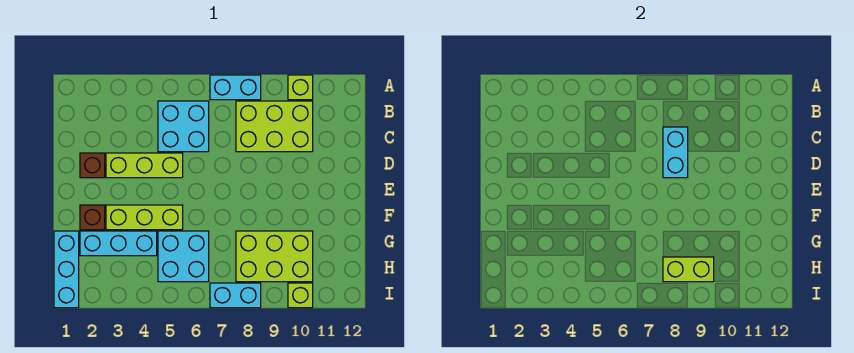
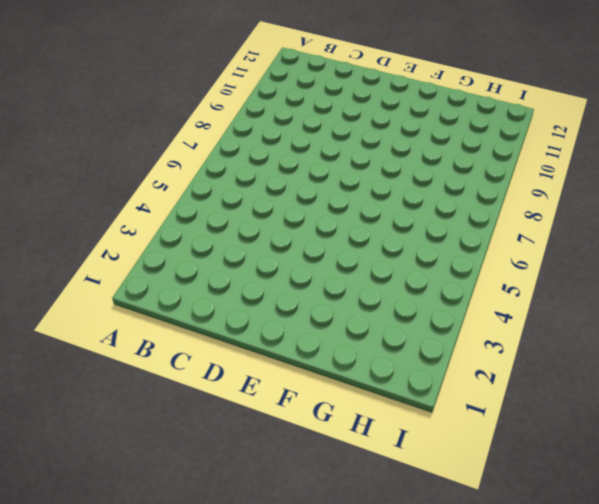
none -> cyan 1x2 brick [210,75,261,100]
none -> lime 1x1 brick [288,75,313,100]
none -> cyan 2x2 brick [158,101,209,152]

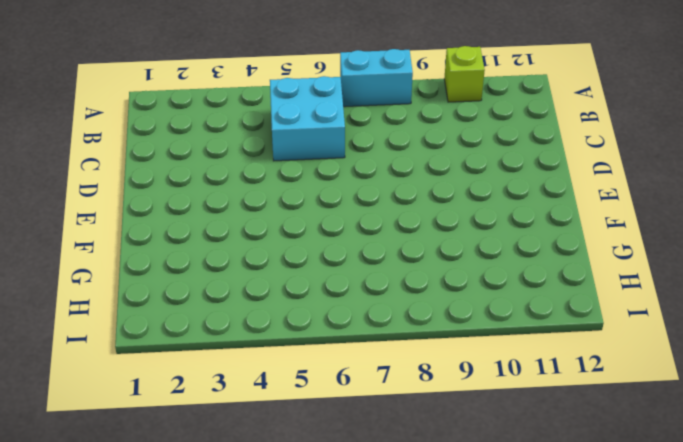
none -> lime 2x3 brick [236,101,313,152]
none -> brown 1x1 brick [80,153,105,178]
none -> lime 1x3 brick [106,153,183,178]

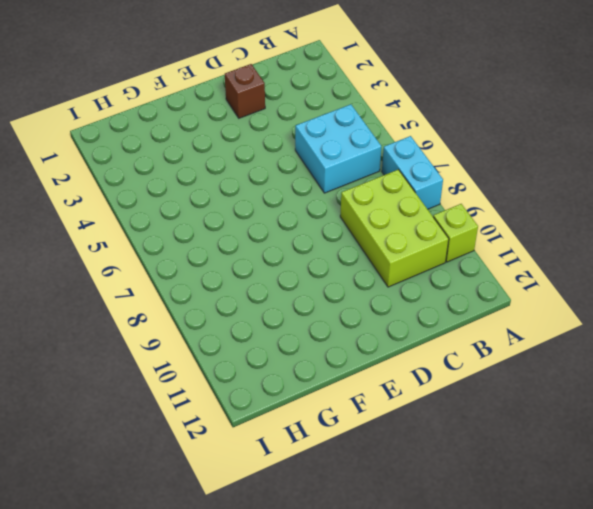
none -> lime 1x3 brick [106,153,183,178]
none -> brown 1x1 brick [80,205,105,230]
none -> lime 1x3 brick [106,205,183,230]

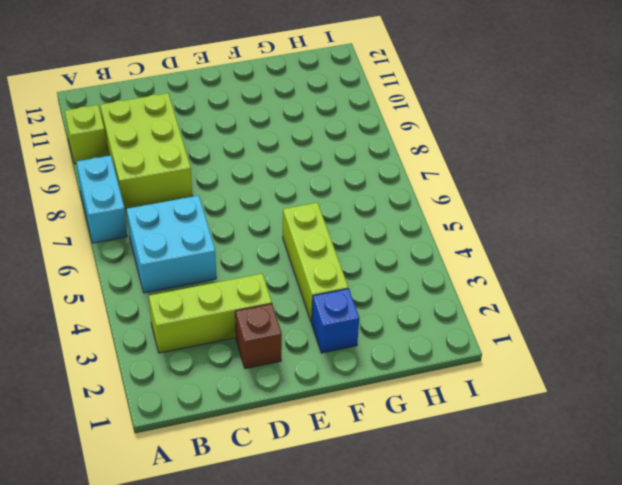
lime 1x3 brick [149,274,272,353] -> lime 1x3 brick turned to [106,153,183,178]
blue 1x1 brick [312,289,359,353] -> brown 1x1 brick [80,205,105,230]
none -> cyan 1x3 brick [54,231,79,308]
none -> cyan 1x3 brick [80,231,157,256]
none -> cyan 2x2 brick [158,231,209,282]

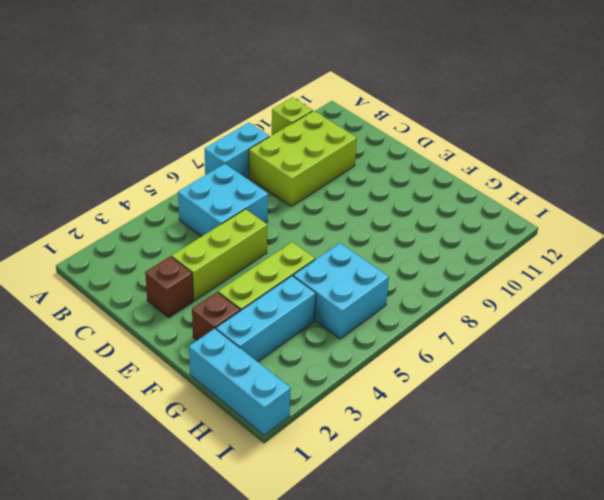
none -> lime 2x3 brick [236,231,313,282]
none -> cyan 1x2 brick [210,283,261,308]
none -> lime 1x1 brick [288,283,313,308]

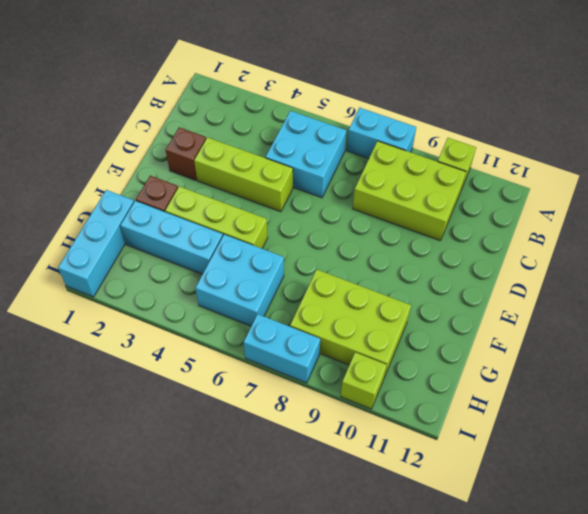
none -> cyan 1x2 brick [663,127,688,178]
none -> lime 1x2 brick [663,257,714,282]

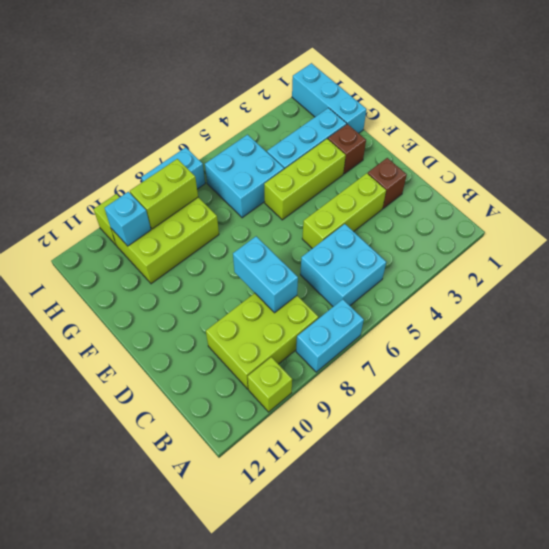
cyan 1x1 brick [104,192,151,246] -> none

